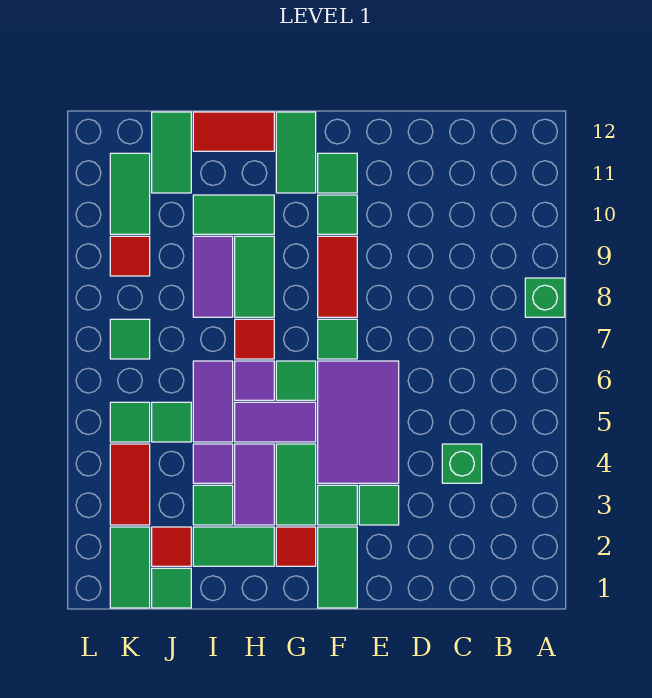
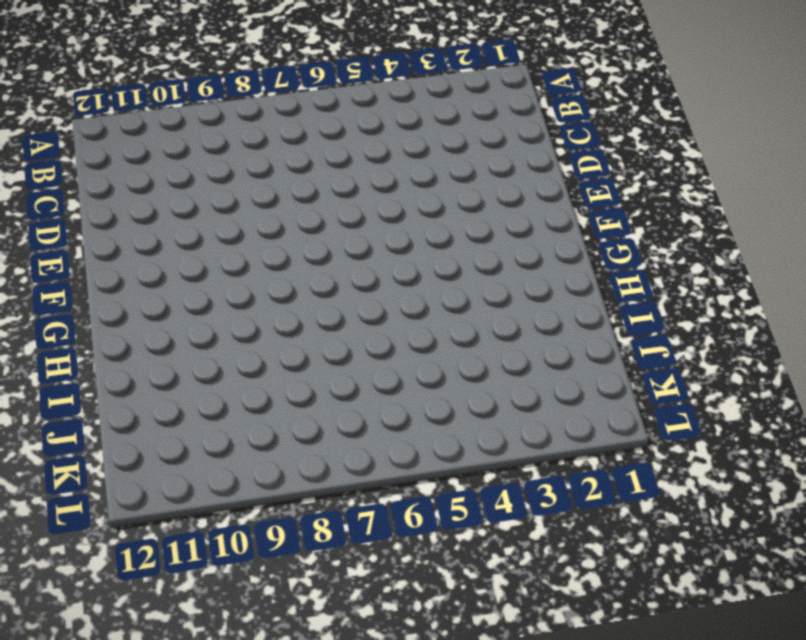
none -> green 1x1 brick [525,278,565,317]
none -> green 1x1 brick [442,444,482,483]
none -> green 1x1 tile [359,485,399,525]
none -> purple 2x3 tile [318,361,399,483]

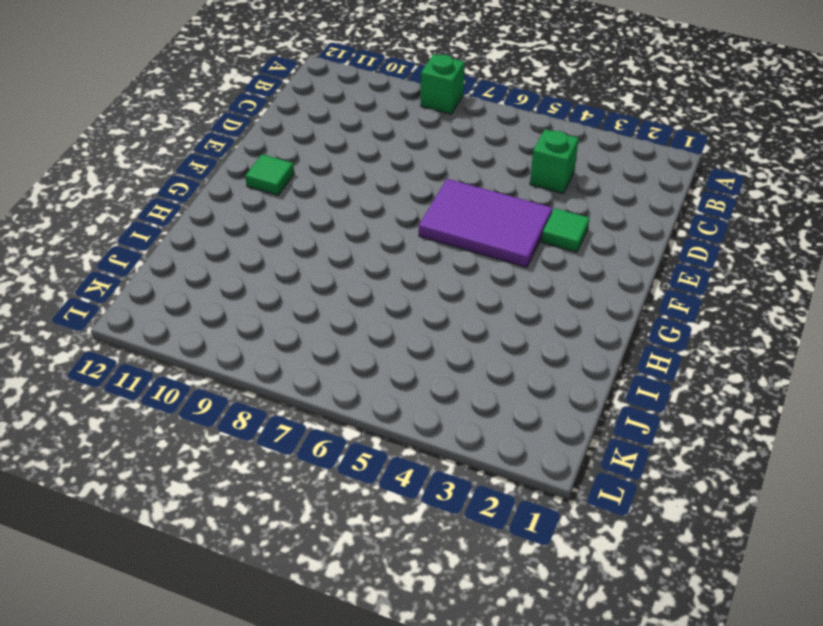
none -> green 1x2 tile [318,527,357,608]
none -> green 1x1 tile [318,485,357,525]
none -> green 1x1 tile [318,319,357,359]
none -> red 1x2 tile [318,236,357,317]

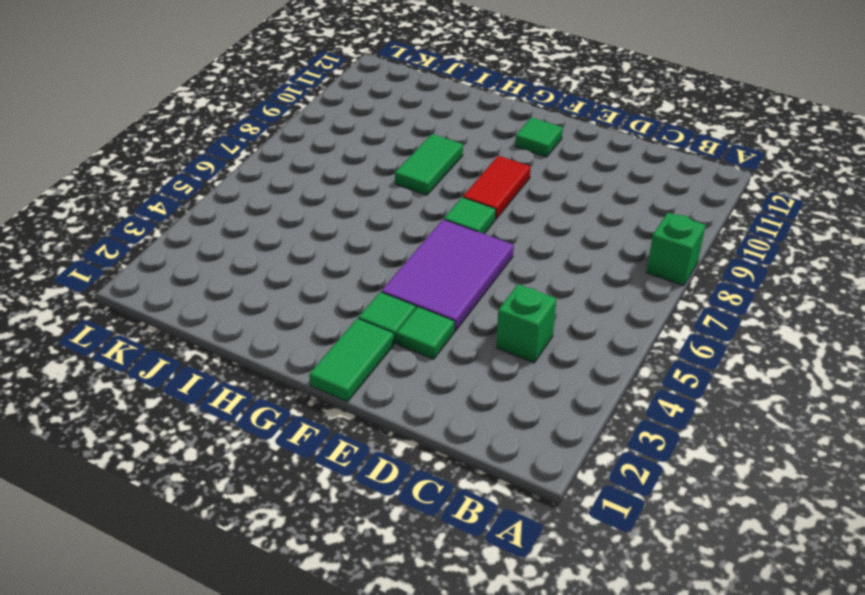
none -> green 1x1 tile [318,195,357,234]
none -> red 1x1 tile [276,527,316,566]
none -> green 1x2 tile [276,444,316,525]
none -> purple 1x2 tile [235,402,316,442]

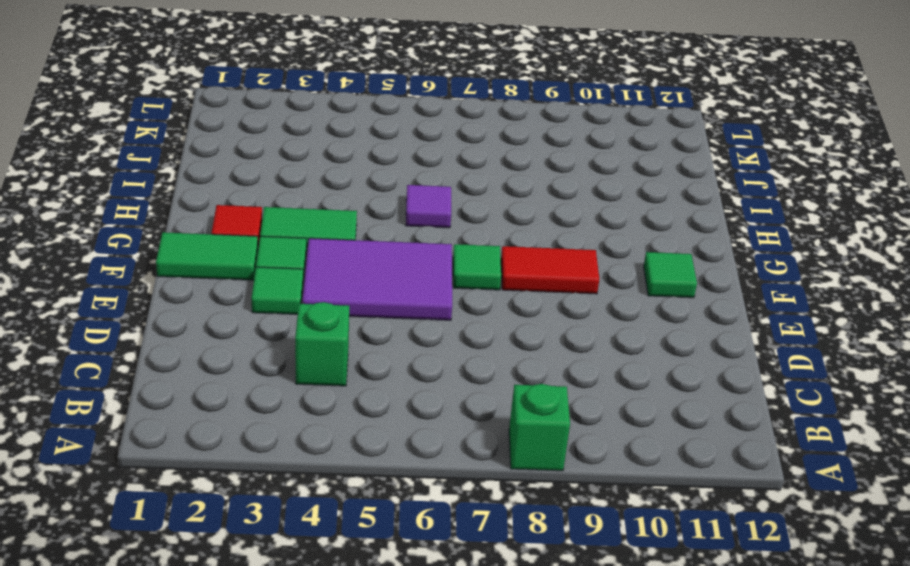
none -> green 1x1 tile [318,195,357,234]
none -> purple 1x2 tile [235,402,316,442]
none -> green 1x1 tile [276,361,316,400]
none -> green 1x2 tile [276,112,316,193]

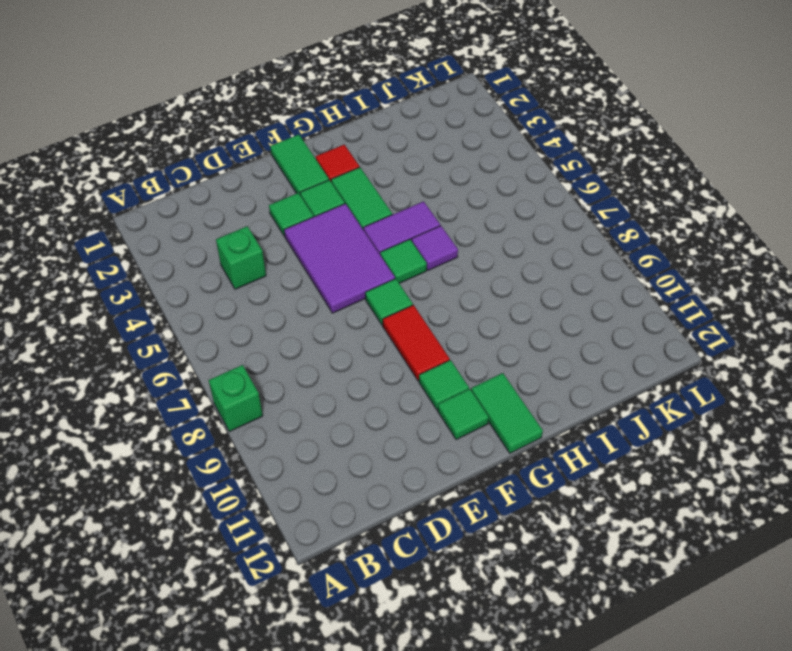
none -> green 1x2 tile [193,527,274,566]
none -> purple 1x2 tile [235,444,274,525]
none -> red 1x1 tile [235,319,274,359]
none -> green 1x2 tile [235,236,274,317]

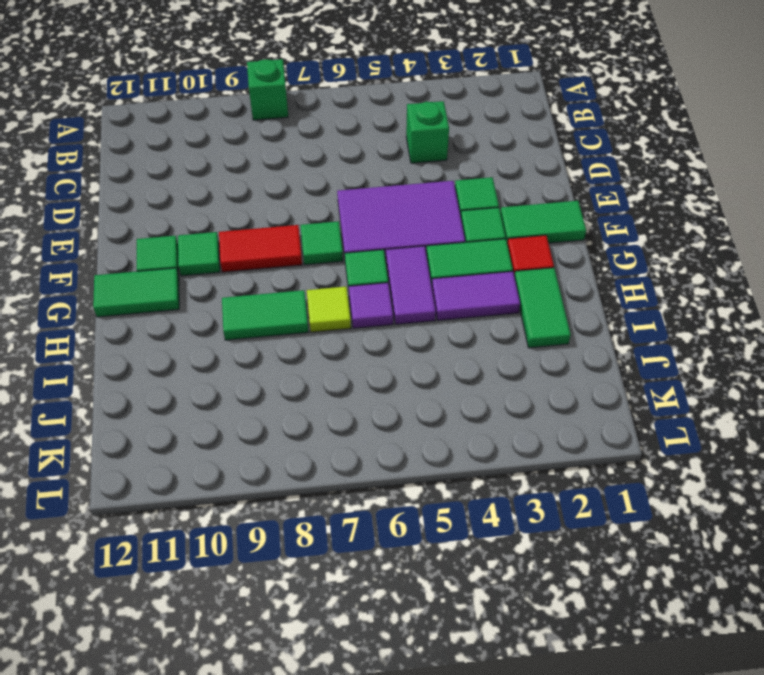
lime 1x1 tile [307,287,351,332] -> red 1x1 tile [235,319,274,359]
none -> green 1x2 tile [193,195,274,234]
none -> red 1x2 tile [193,112,274,151]
none -> green 1x1 tile [193,485,233,525]
none -> purple 1x1 tile [193,444,233,483]

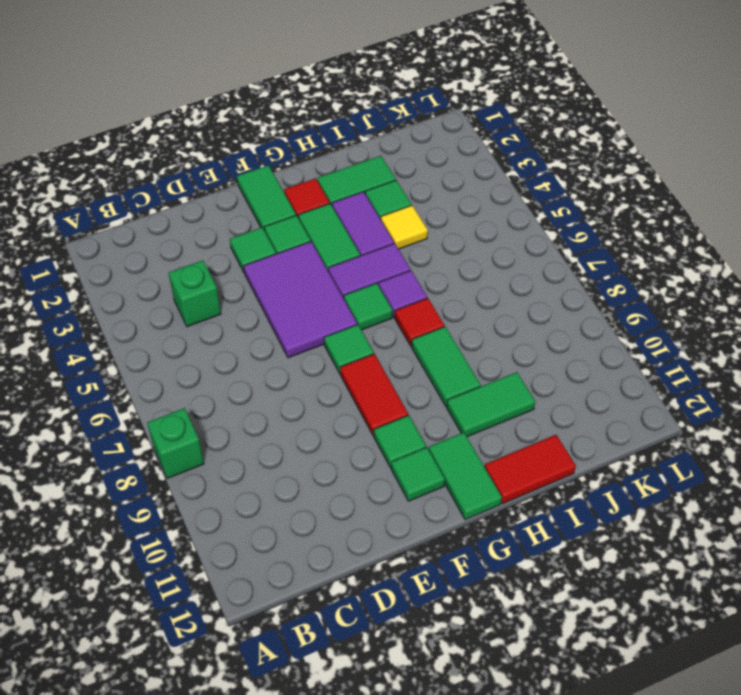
yellow 1x1 tile [381,205,428,249] -> purple 1x1 tile [193,444,233,483]
none -> purple 1x2 tile [193,361,233,442]
none -> purple 1x2 tile [193,236,233,317]
none -> green 1x1 tile [152,568,191,608]
none -> red 1x1 tile [152,527,191,566]

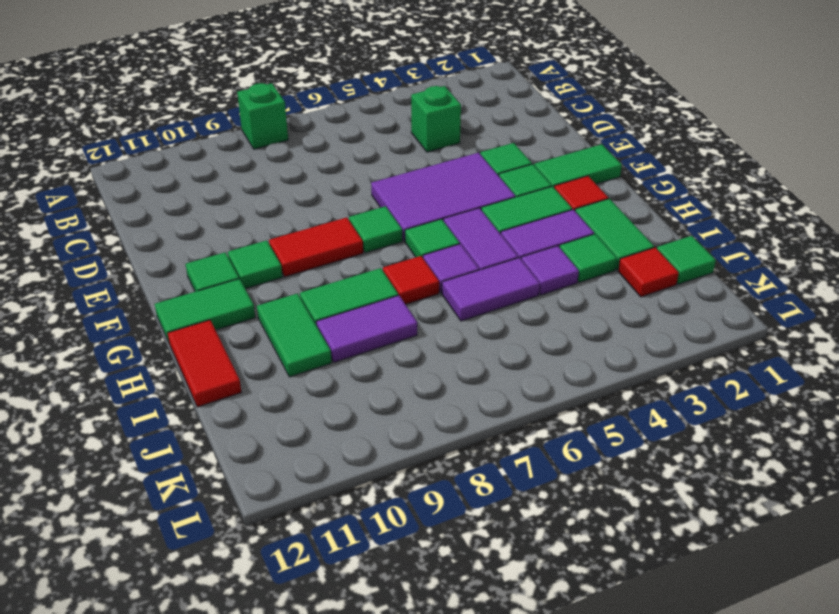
none -> green 1x1 tile [152,402,191,442]
none -> green 1x2 tile [152,112,191,193]
none -> green 1x2 tile [110,527,150,608]
none -> red 1x2 tile [110,444,150,525]

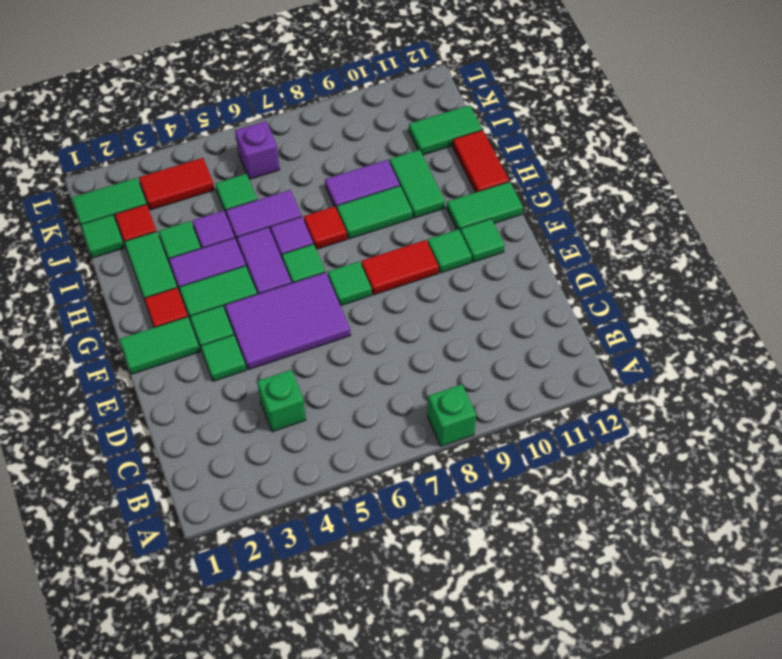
purple 1x1 brick [235,121,280,180] -> none
none -> green 1x1 tile [110,402,150,442]
none -> green 1x1 tile [110,319,150,359]
none -> red 1x1 tile [110,236,150,276]
none -> green 1x2 tile [110,153,150,234]

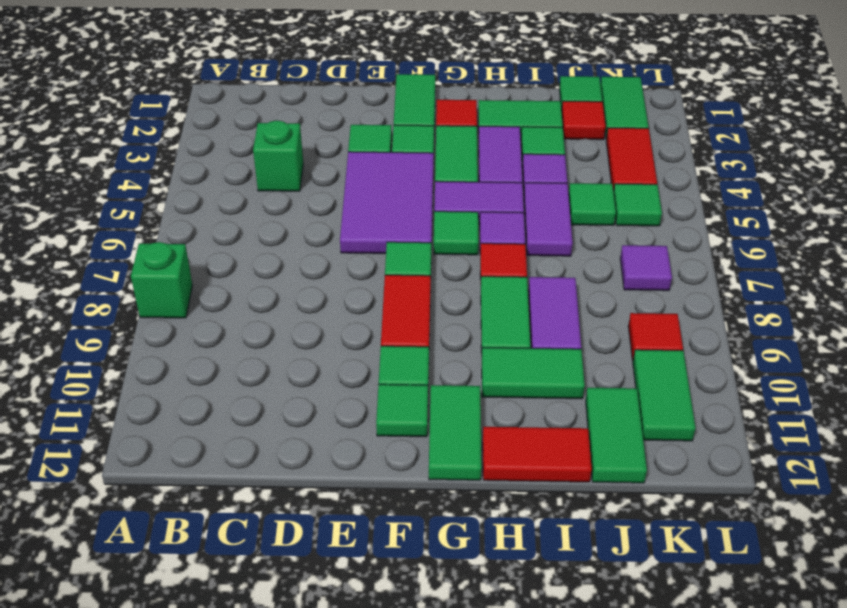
purple 1x1 tile [620,245,672,291] -> green 1x1 tile [110,319,150,359]

